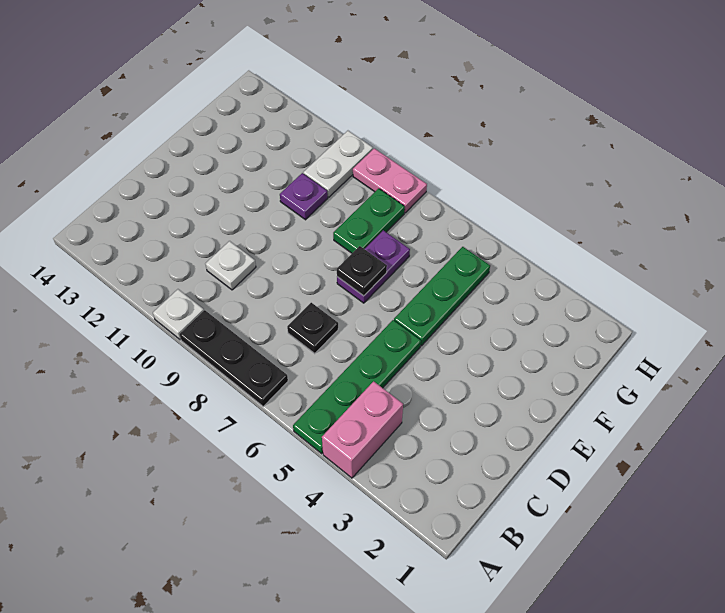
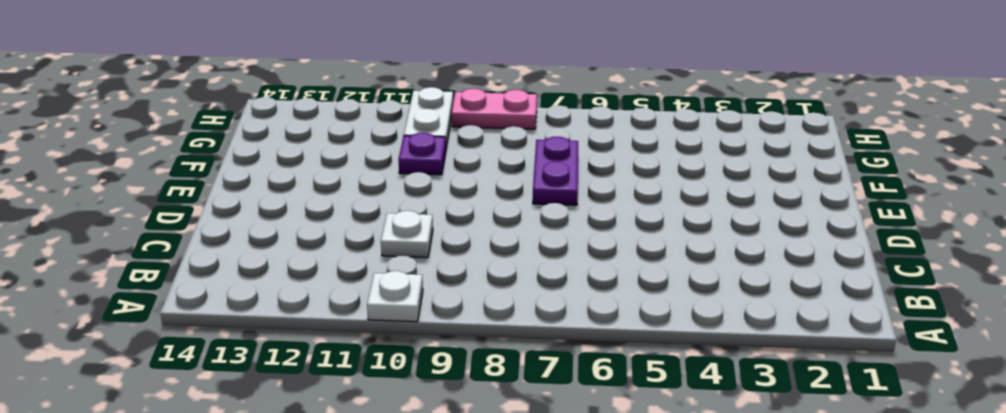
none -> pink 1x2 brick [322,381,403,478]
none -> green 1x4 plate [293,320,421,454]
none -> black 1x3 plate [180,310,288,407]

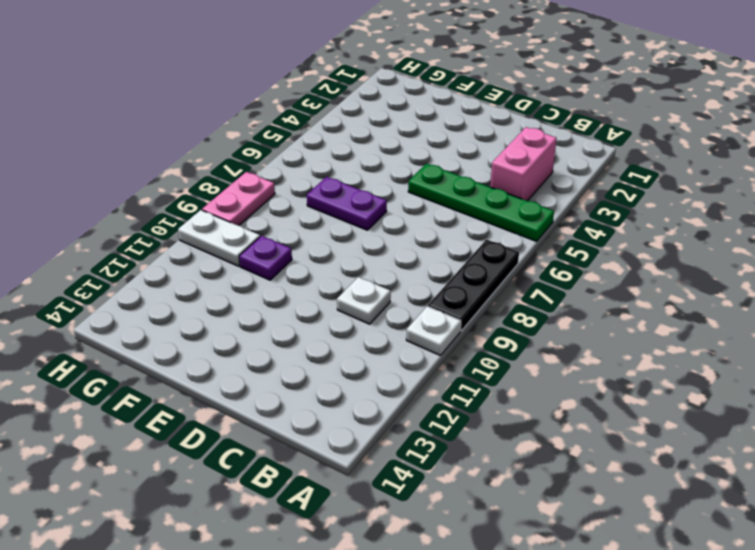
pink 1x2 brick [490,127,557,201] -> pink 1x2 brick turned to [322,381,403,478]
none -> black 1x1 plate [287,303,338,354]
none -> green 1x3 plate [394,247,490,346]
none -> green 1x2 plate [333,188,405,253]

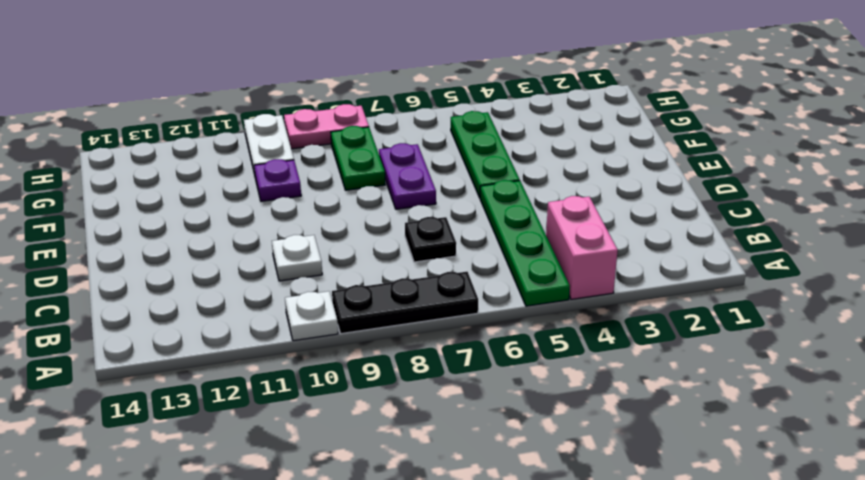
none -> black 1x1 plate [337,246,387,296]

